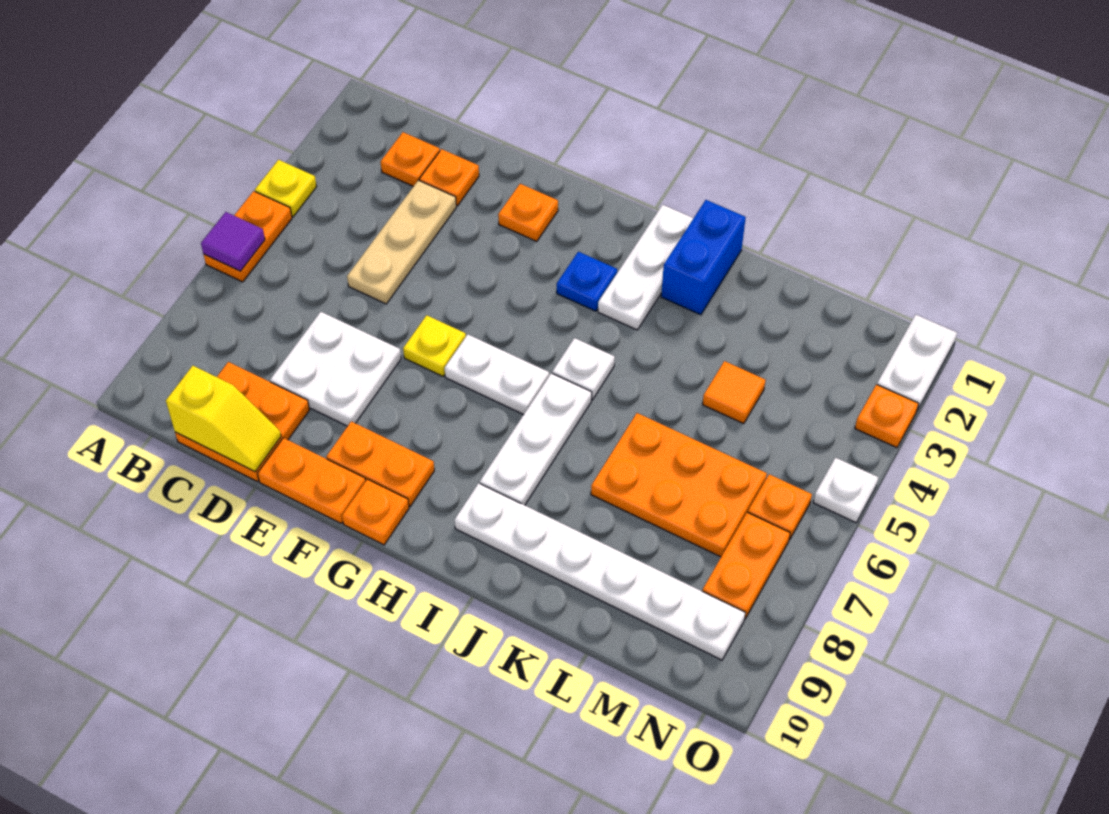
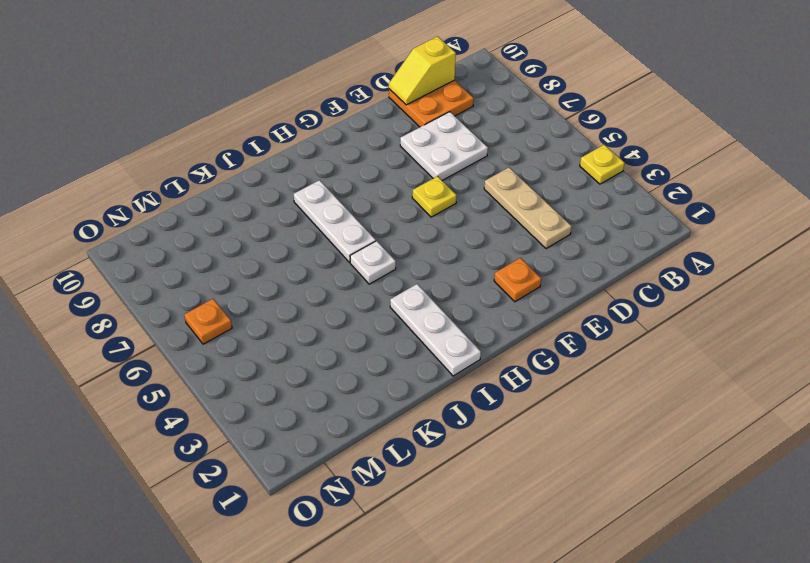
none -> orange 1x2 plate [204,191,292,282]
none -> orange 1x1 plate [381,132,440,186]
none -> orange 1x1 plate [419,149,479,206]

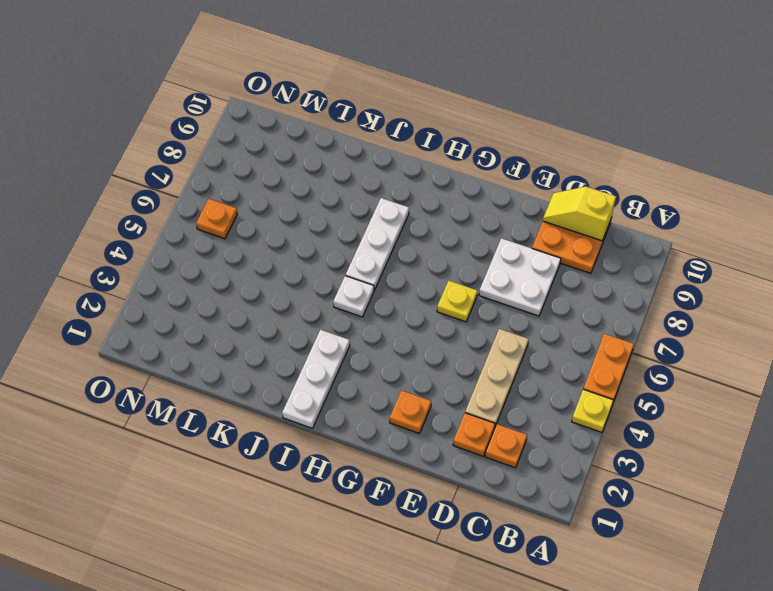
none -> orange 1x2 plate [258,438,366,524]
none -> orange 1x2 plate [326,421,434,506]
none -> white 1x2 plate [445,334,549,415]

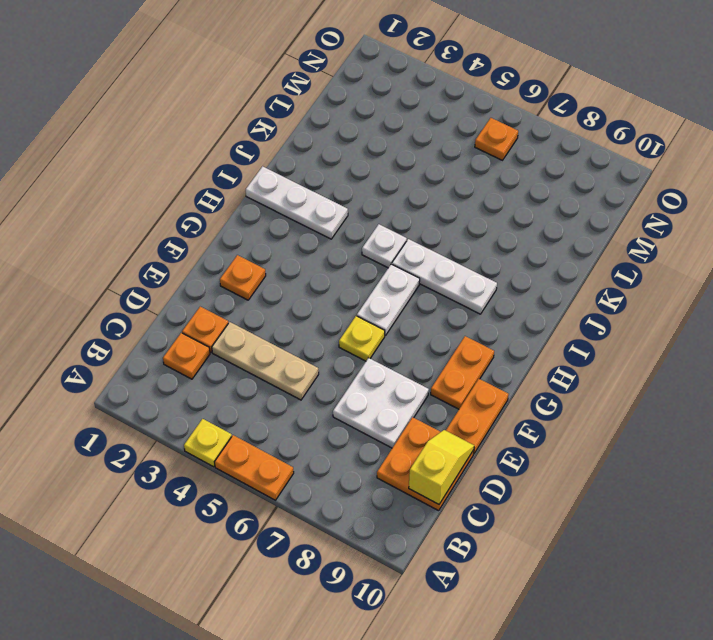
none -> orange 1x1 plate [342,479,409,545]
none -> blue 1x1 plate [557,252,617,311]
none -> white 1x6 plate [455,483,745,660]

